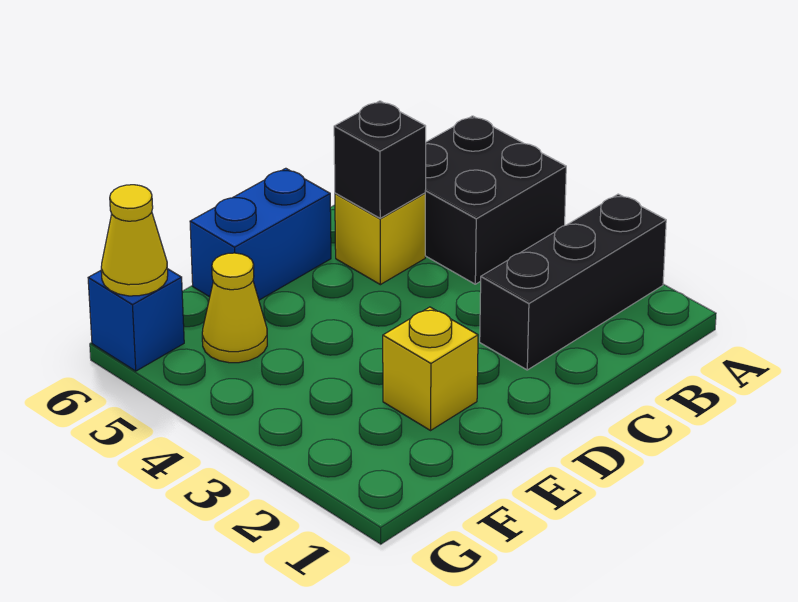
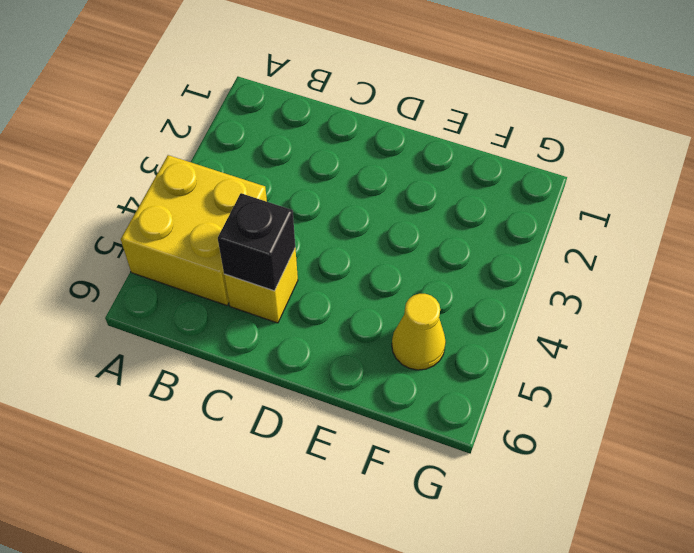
yellow 2x2 brick [121,155,267,305] -> black 2x2 brick [425,116,566,284]
none -> black 1x3 brick [480,194,666,370]
none -> blue 1x2 brick [190,168,331,300]

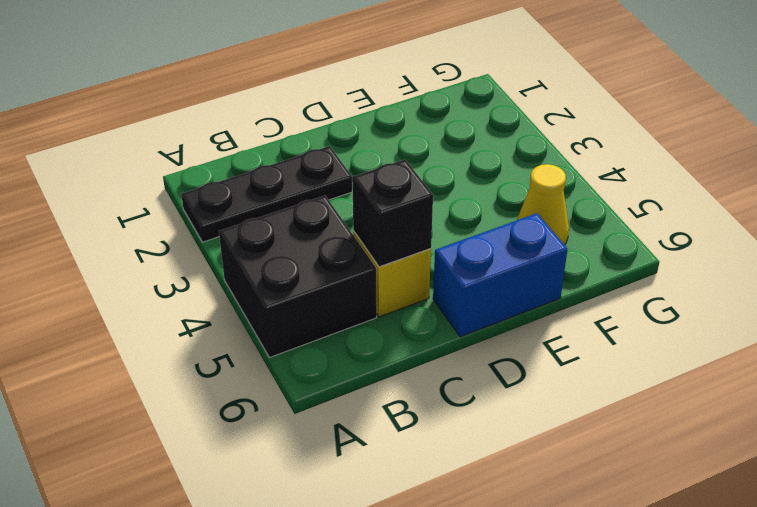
black 1x3 plate [181,146,352,242] -> black 1x3 brick [480,194,666,370]
none -> yellow 1x1 brick [383,307,478,430]
none -> blue 1x1 brick [88,269,184,371]

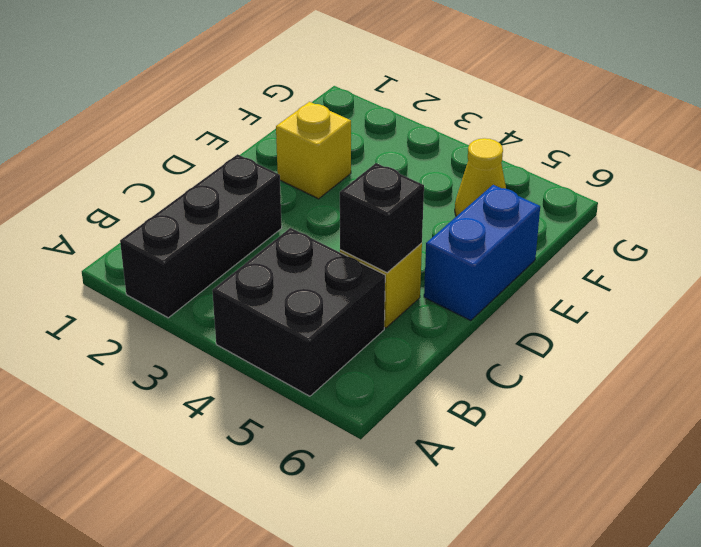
none -> blue 1x1 brick [88,269,184,371]
none -> yellow 1x1 cone [101,185,168,296]

